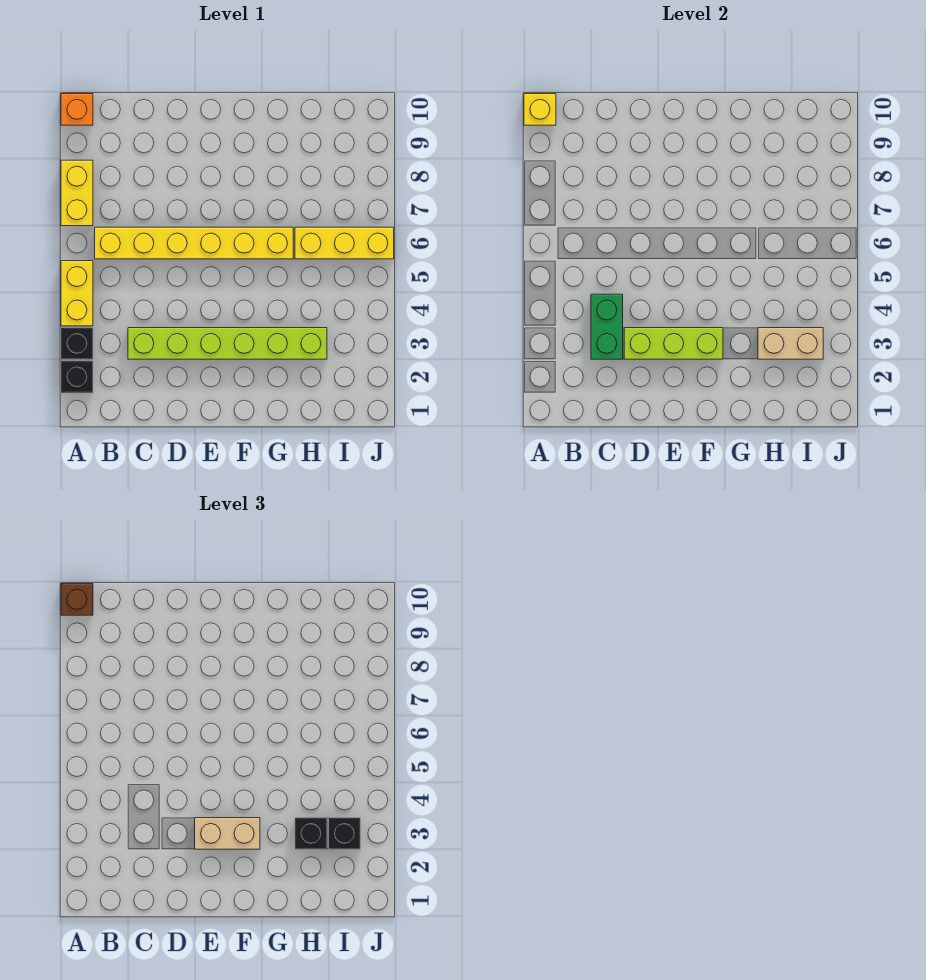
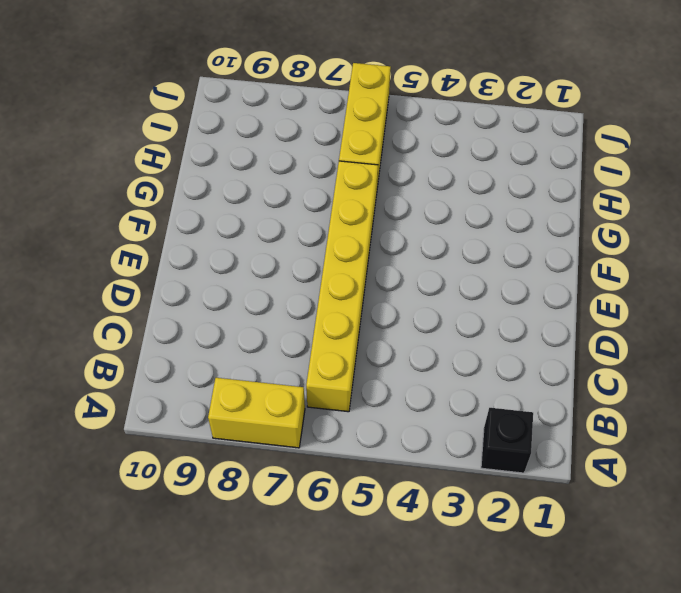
none -> black 1x1 brick [61,328,93,359]
none -> yellow 1x2 brick [61,261,93,326]
none -> orange 1x1 brick [61,94,93,125]

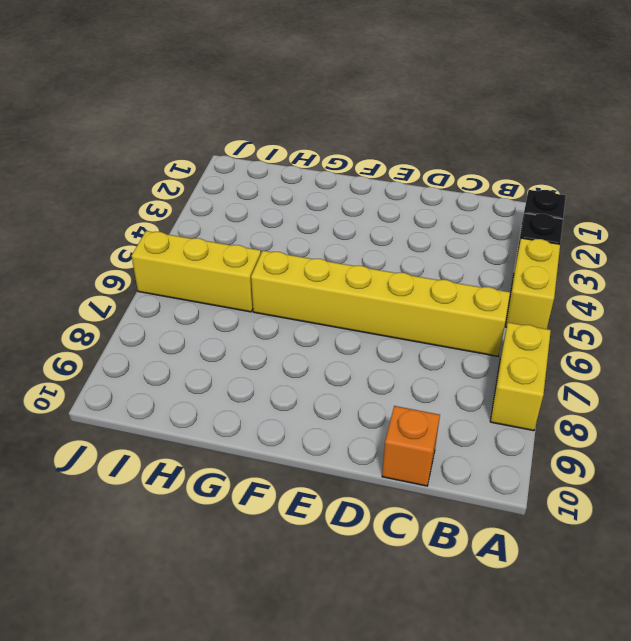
orange 1x1 brick [382,406,440,486] -> orange 1x1 brick moved to [61,94,93,125]
none -> lime 1x6 brick [128,328,327,359]
none -> yellow 1x1 brick [524,94,556,125]
none -> green 1x2 brick [591,294,623,359]

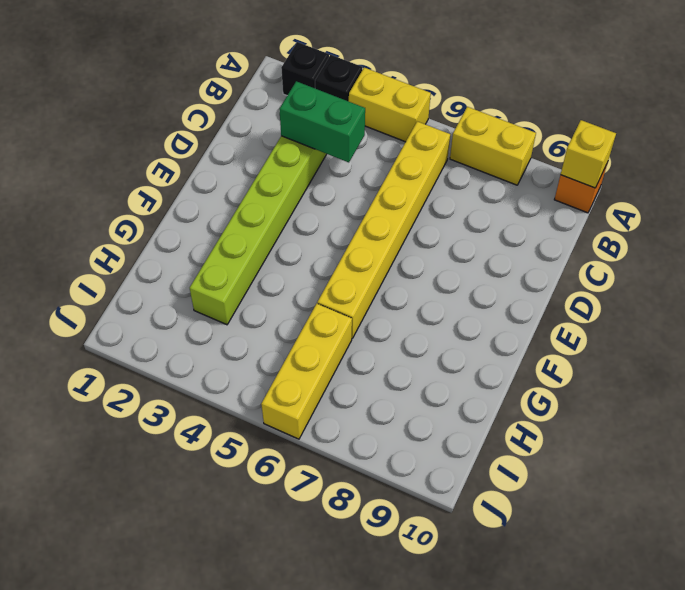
none -> lime 1x3 brick [624,328,723,359]
none -> tan 1x2 brick [758,328,823,359]
none -> brown 1x1 brick [61,584,93,615]

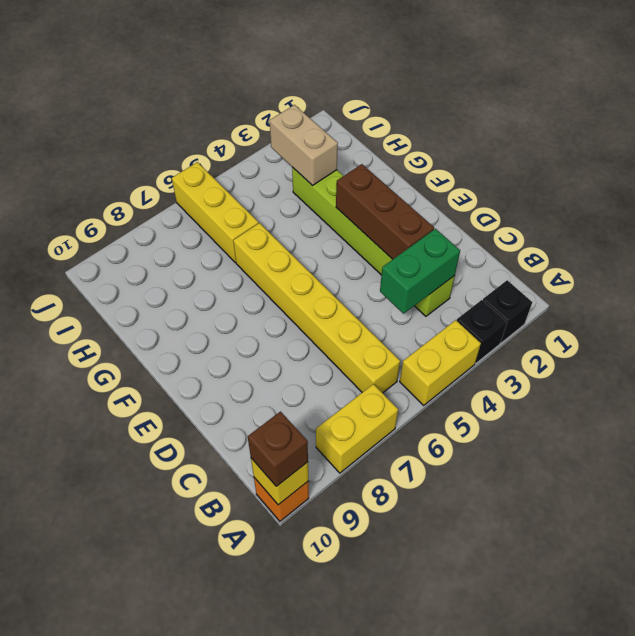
brown 1x3 brick [336,164,434,259] -> lime 1x3 brick [624,328,723,359]
none -> tan 1x2 brick [195,818,260,849]
none -> black 1x1 brick [295,818,327,849]
none -> black 1x1 brick [329,818,360,849]

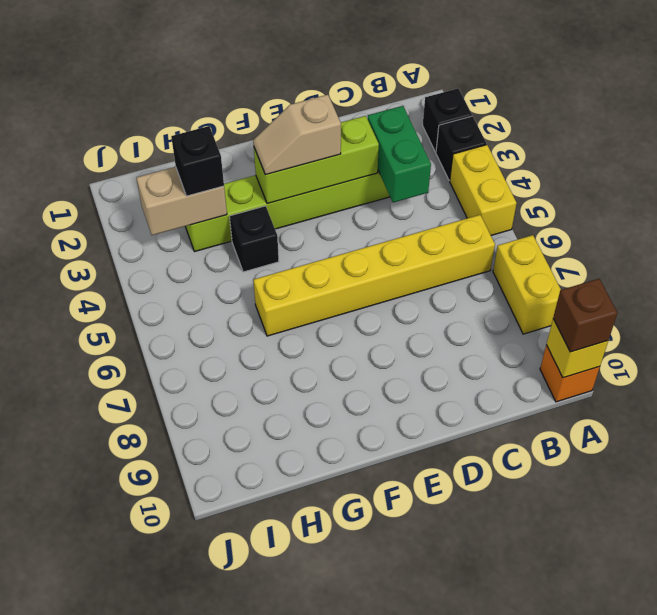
tan 1x2 slope [253,95,341,175] -> tan 1x2 brick [195,818,260,849]
black 1x1 brick [230,206,279,272] -> black 1x1 brick moved to [329,818,360,849]
none -> yellow 1x3 brick [295,227,394,259]

